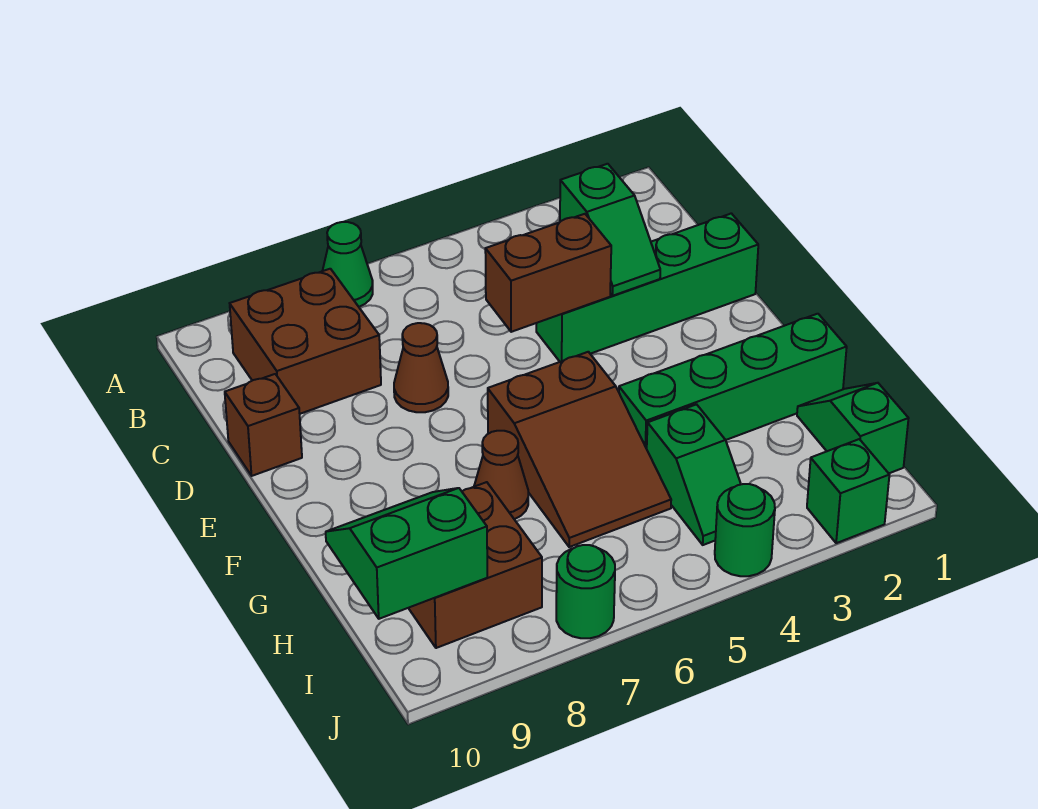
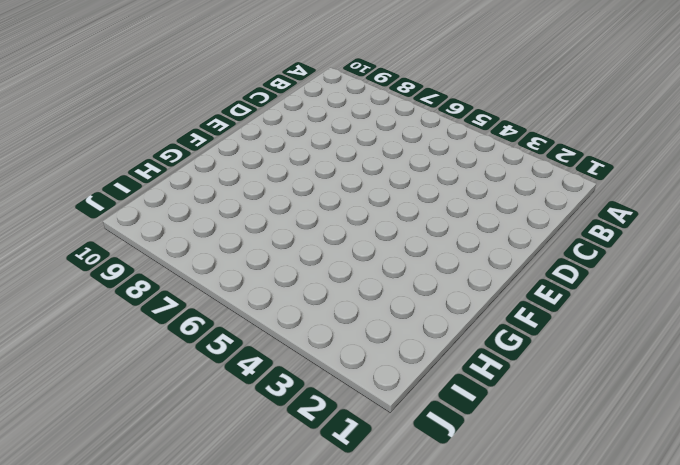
none -> green 1x1 cone [323,222,373,307]
none -> brown 2x2 brick [230,269,381,414]
none -> green 1x4 brick [536,213,758,362]

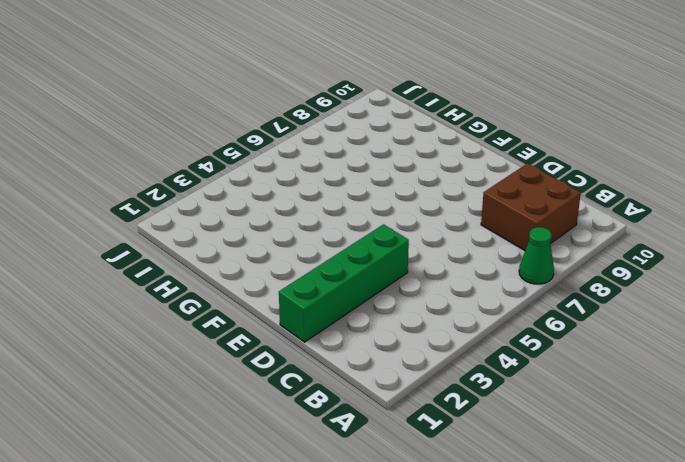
none -> brown 1x1 cone [394,323,448,412]
none -> brown 1x1 brick [225,374,302,476]
none -> brown 2x3 slope [488,352,671,547]

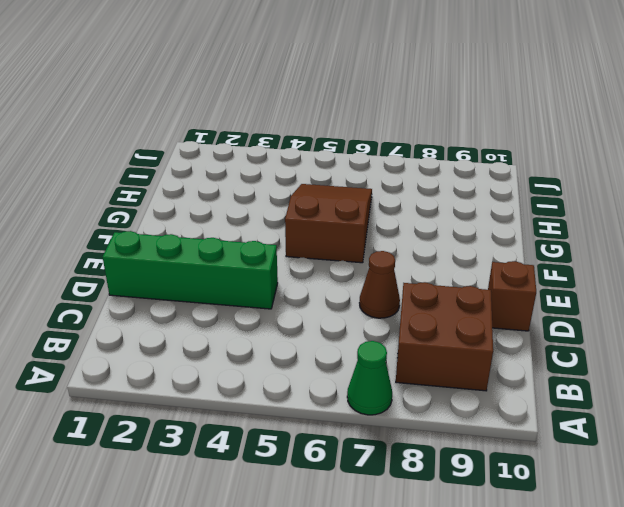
none -> green 1x4 brick [619,314,847,449]
none -> brown 1x1 cone [474,431,528,519]
none -> green 1x2 slope [797,383,909,473]

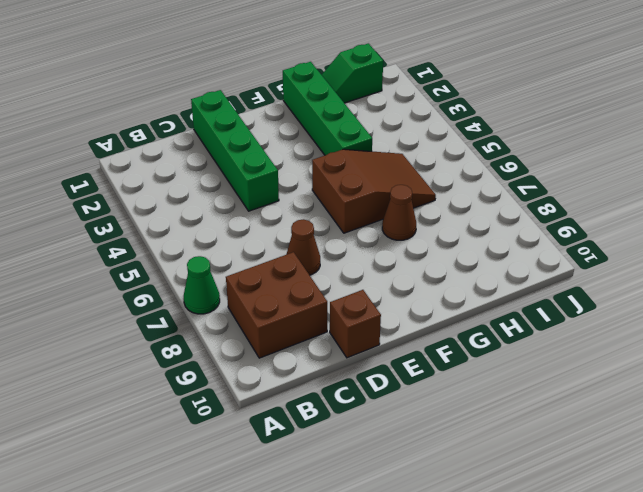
none -> green 1x2 slope [647,404,741,545]
none -> brown 2x2 brick [409,482,542,648]
none -> green 1x1 brick [807,439,889,543]

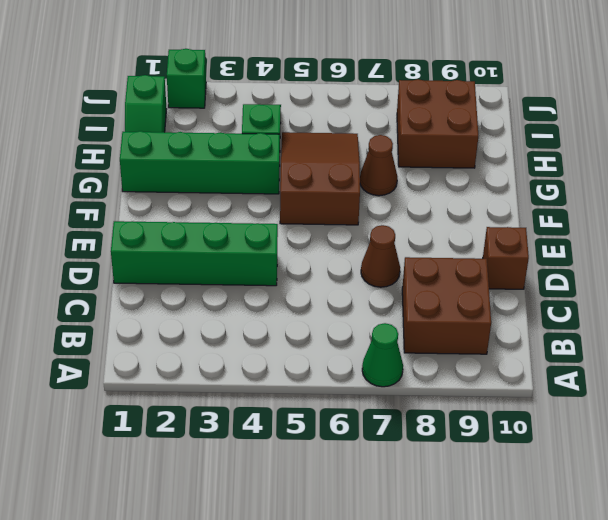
none -> green 1x1 round brick [715,484,775,576]
none -> green 1x1 round brick [556,545,615,638]
none -> green 1x2 slope [560,164,660,296]

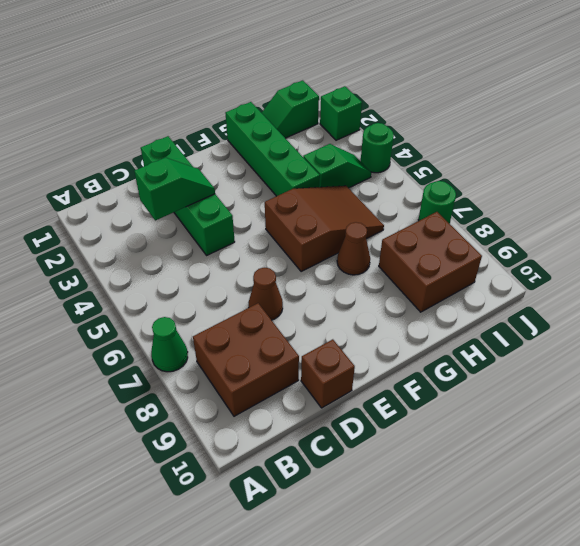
none -> brown 1x2 brick [485,214,611,332]
none -> green 2x2 slope [326,488,487,619]

